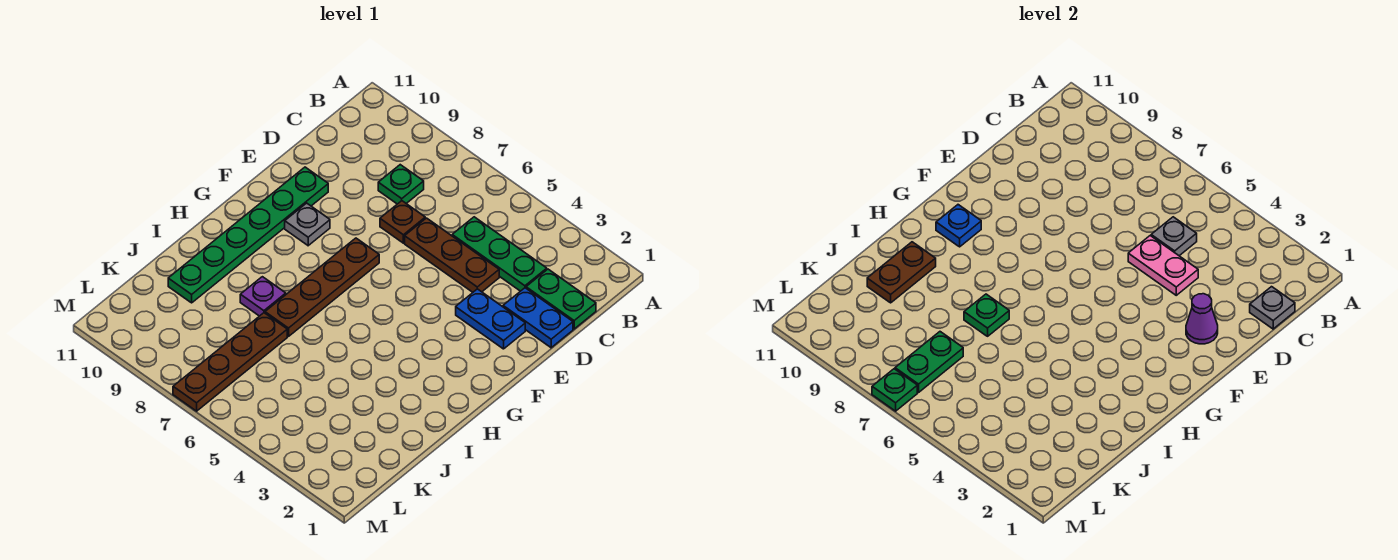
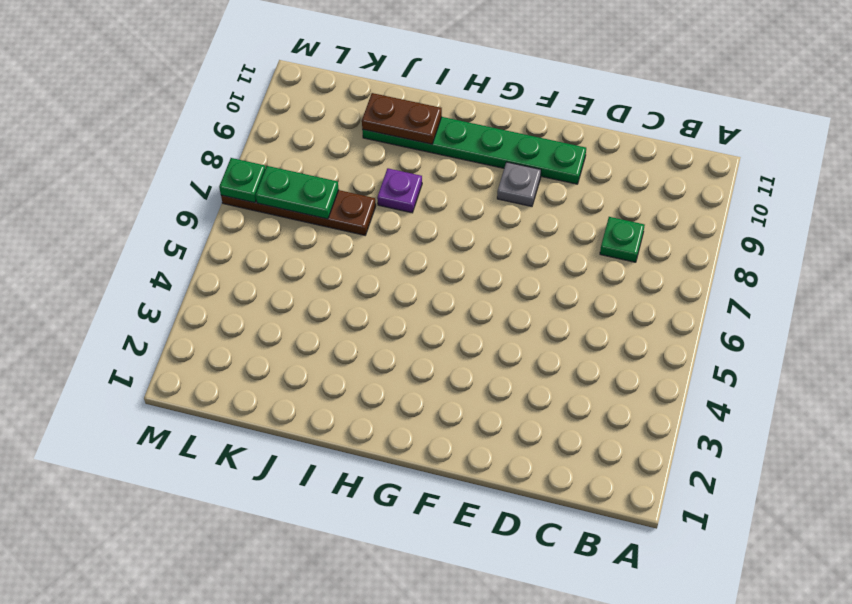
none -> green 1x2 plate [526,269,596,329]
none -> green 1x3 plate [452,217,547,291]
none -> blue 1x2 plate [503,288,573,348]

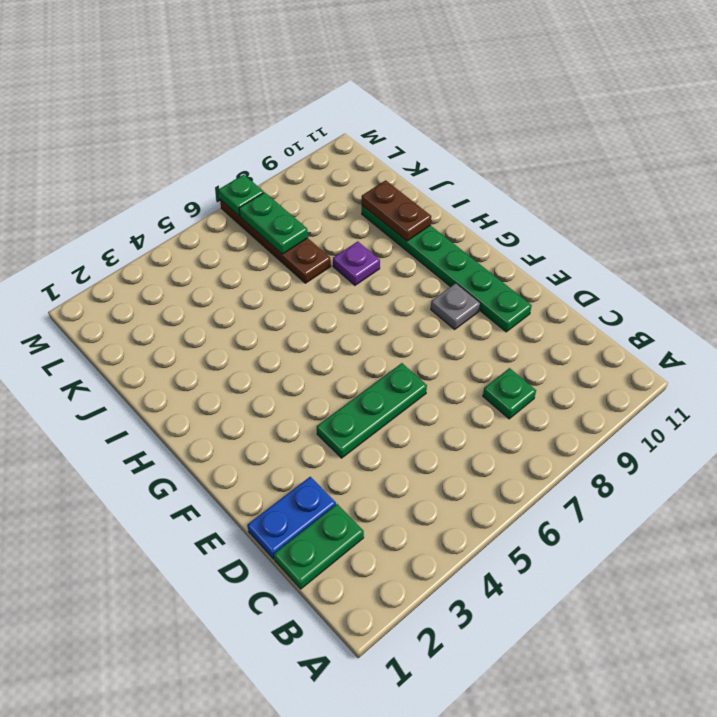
green 1x3 plate [317,363,427,458] -> green 1x3 plate moved to [452,217,547,291]
none -> brown 1x3 plate [405,218,499,292]
none -> brown 1x1 plate [380,201,425,243]
none -> blue 1x2 plate [456,289,525,349]

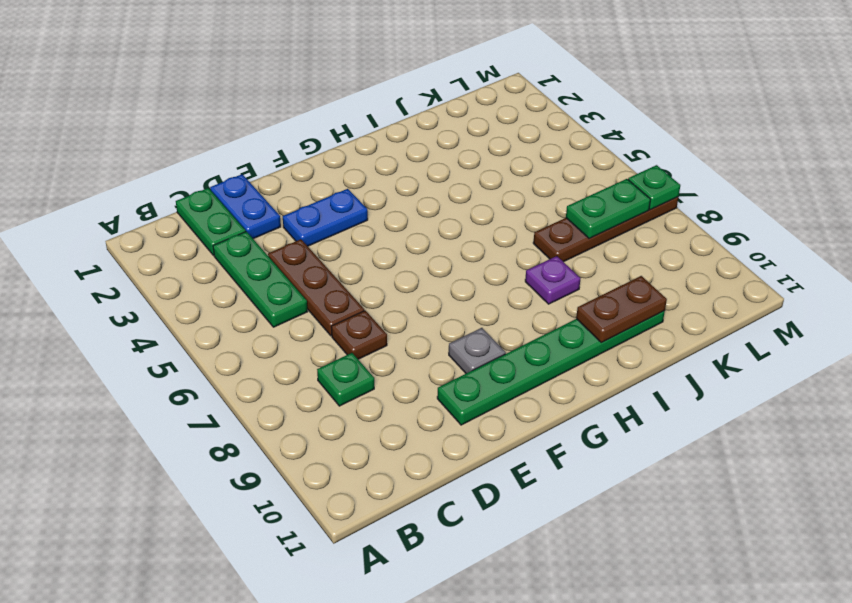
blue 1x2 plate [283,189,368,246] -> blue 1x2 plate turned to [456,289,525,349]
none -> brown 1x4 plate [265,238,379,336]
none -> grey 1x1 plate [1250,287,1295,329]
none -> grey 1x1 plate [1151,217,1197,256]

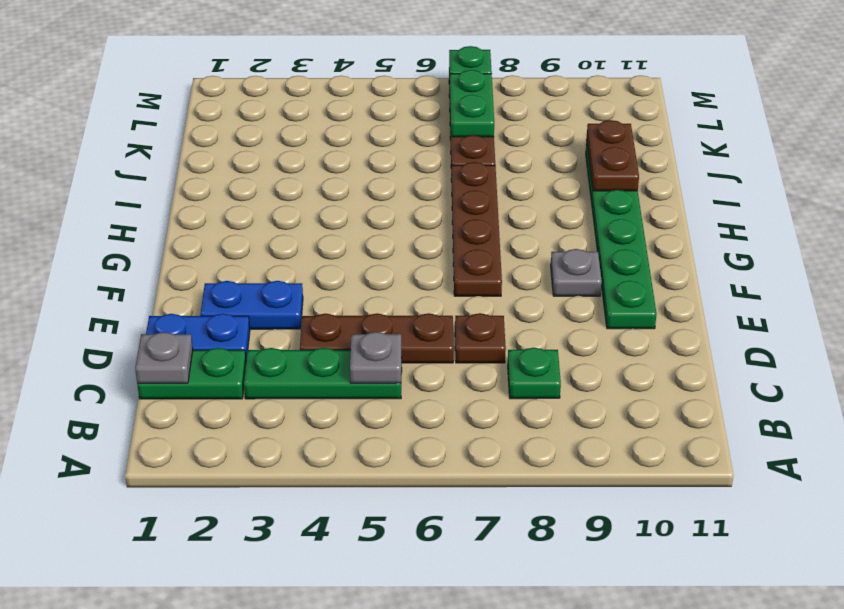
none -> purple 1x1 plate [240,277,286,316]
none -> pink 1x2 plate [1128,236,1198,295]
none -> purple 1x1 cone [1186,294,1218,344]

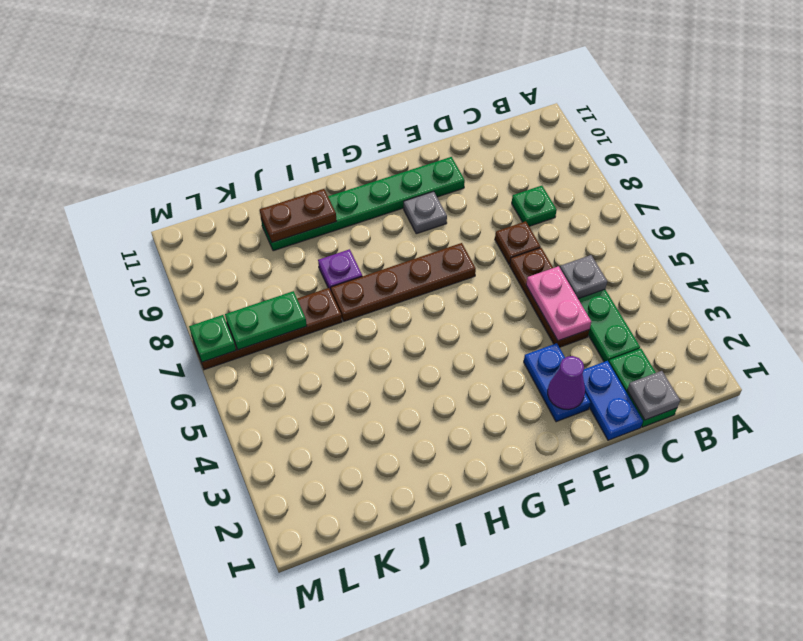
none -> blue 1x1 plate [936,205,981,247]
none -> green 1x1 plate [964,294,1009,336]

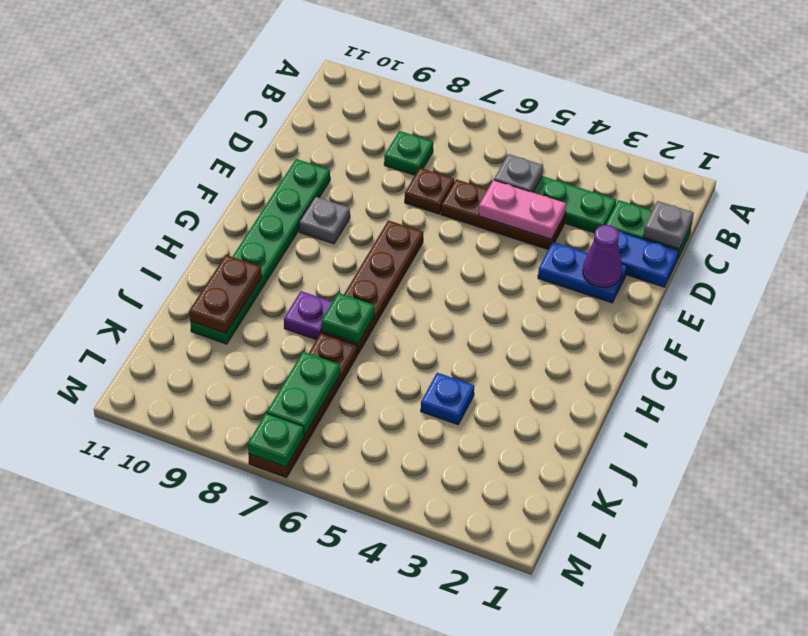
blue 1x1 plate [421,373,474,425] -> blue 1x1 plate moved to [936,205,981,247]

